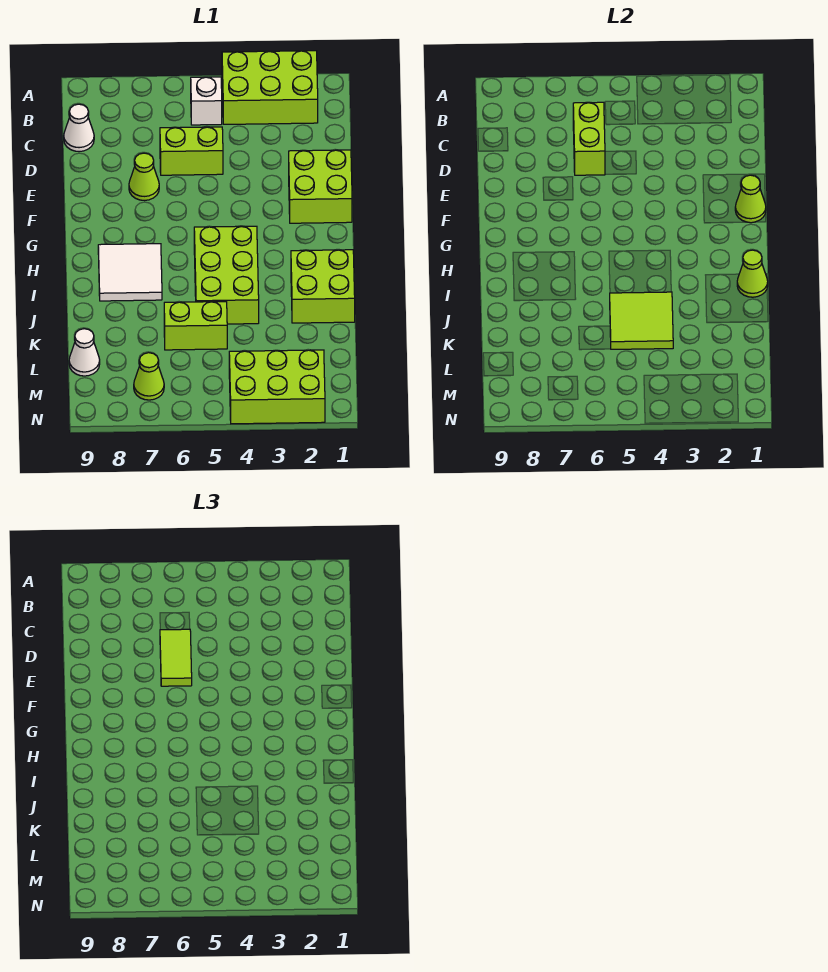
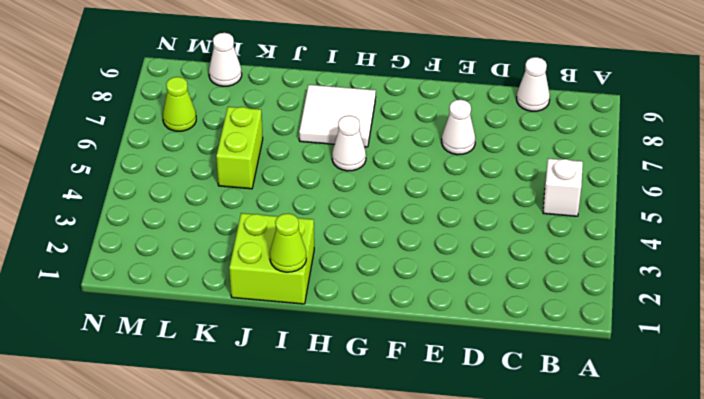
white 1x1 cone [442,100,475,155] -> lime 1x1 cone [129,153,159,200]
white 1x1 cone [332,116,366,171] -> none
none -> lime 2x3 brick [222,51,318,124]
none -> lime 1x2 brick [160,127,223,175]
none -> lime 2x2 brick [289,150,352,223]

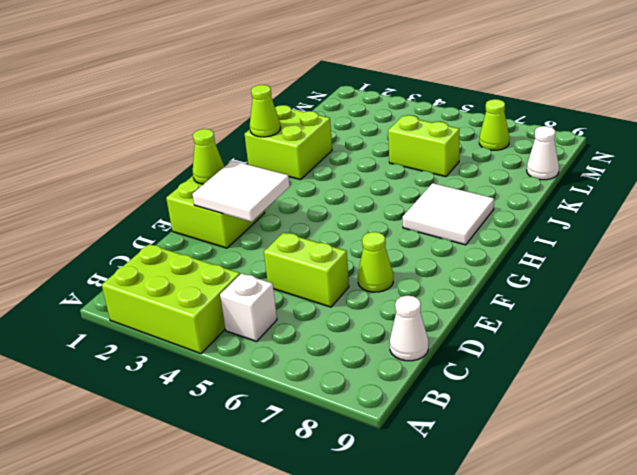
white 2x2 tile [192,161,290,222] -> none
none -> lime 2x3 brick [194,226,259,324]
none -> lime 2x3 brick [229,350,325,424]
none -> lime 1x2 brick [573,102,605,175]

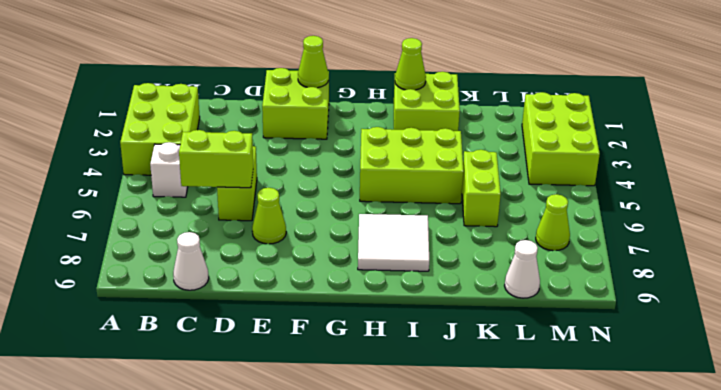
none -> lime 2x2 tile [610,292,673,349]
none -> lime 1x2 tile [160,629,192,686]

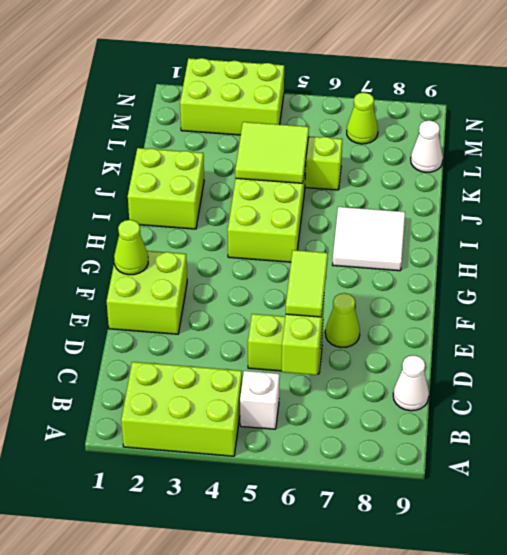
none -> lime 1x1 cone [737,250,768,297]

